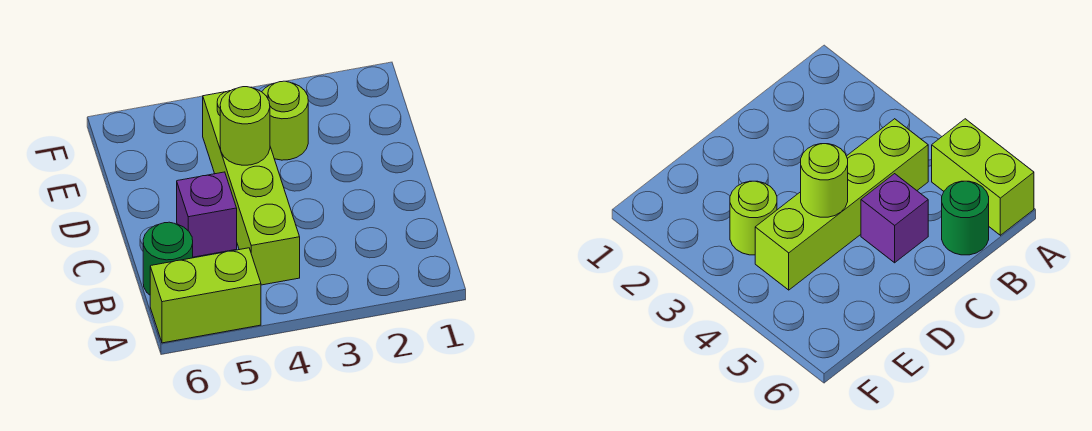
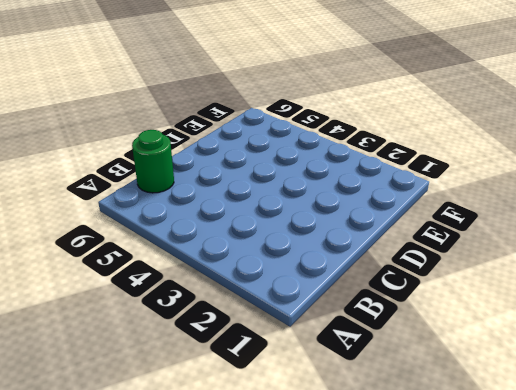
none -> lime 1x2 brick [150,248,261,343]
none -> lime 1x4 brick [203,91,300,285]

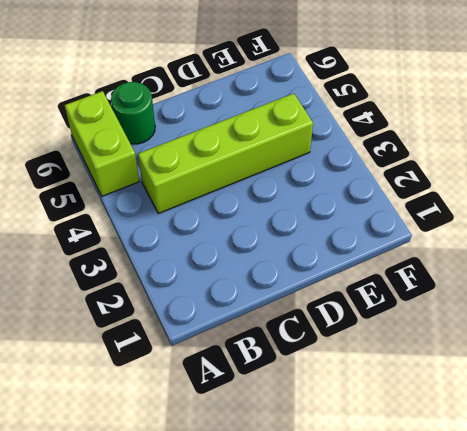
none -> purple 1x1 brick [177,172,237,257]
none -> lime 1x1 round brick [262,81,308,160]

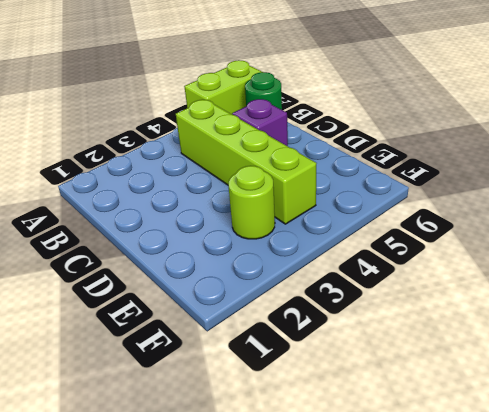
none -> lime 1x1 round brick [220,87,270,165]

